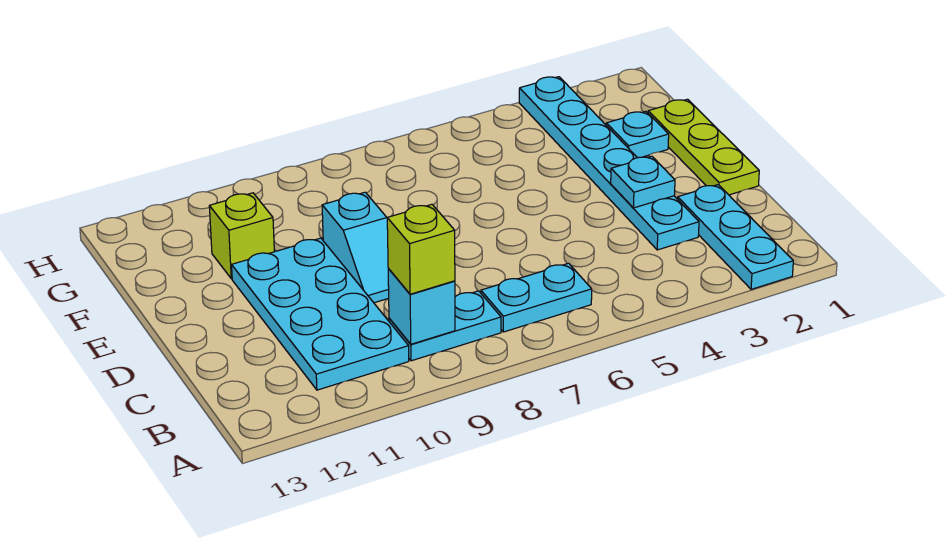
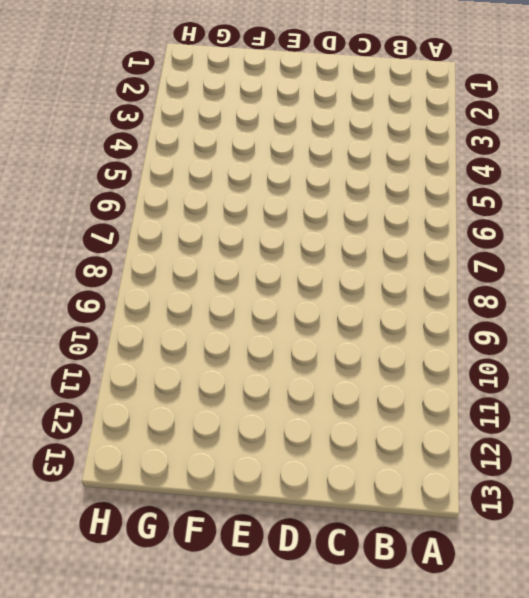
none -> cyan 1x3 plate [678,185,793,289]
none -> cyan 1x2 plate [481,263,592,332]
none -> cyan 1x2 plate [389,291,501,361]

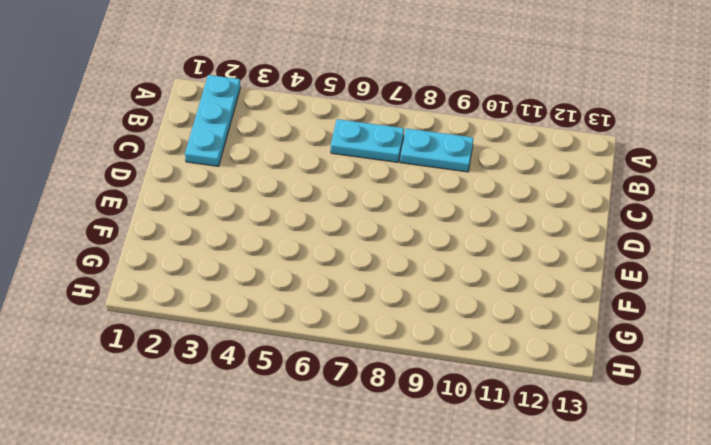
none -> cyan 2x4 plate [232,238,409,390]
none -> cyan 1x6 plate [519,77,699,250]
none -> lime 1x3 plate [648,99,759,195]

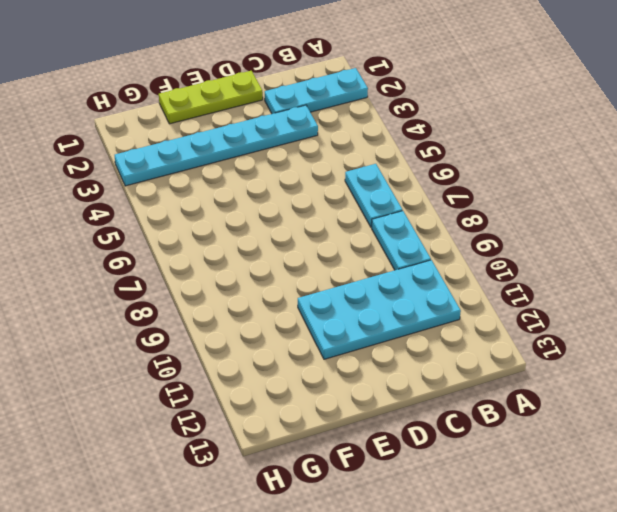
none -> cyan 1x2 slope [322,192,389,303]
none -> cyan 1x1 plate [606,112,669,158]
none -> lime 1x1 brick [209,193,274,279]

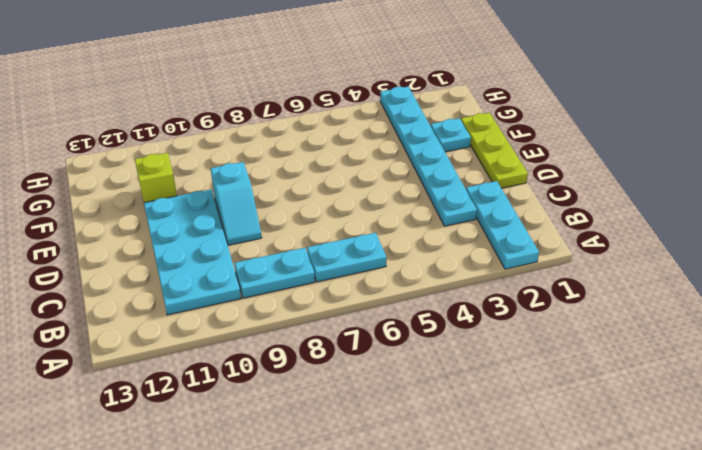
none -> cyan 1x1 brick [388,269,455,344]
none -> cyan 1x1 plate [611,156,675,208]
none -> lime 1x1 brick [387,204,455,294]

